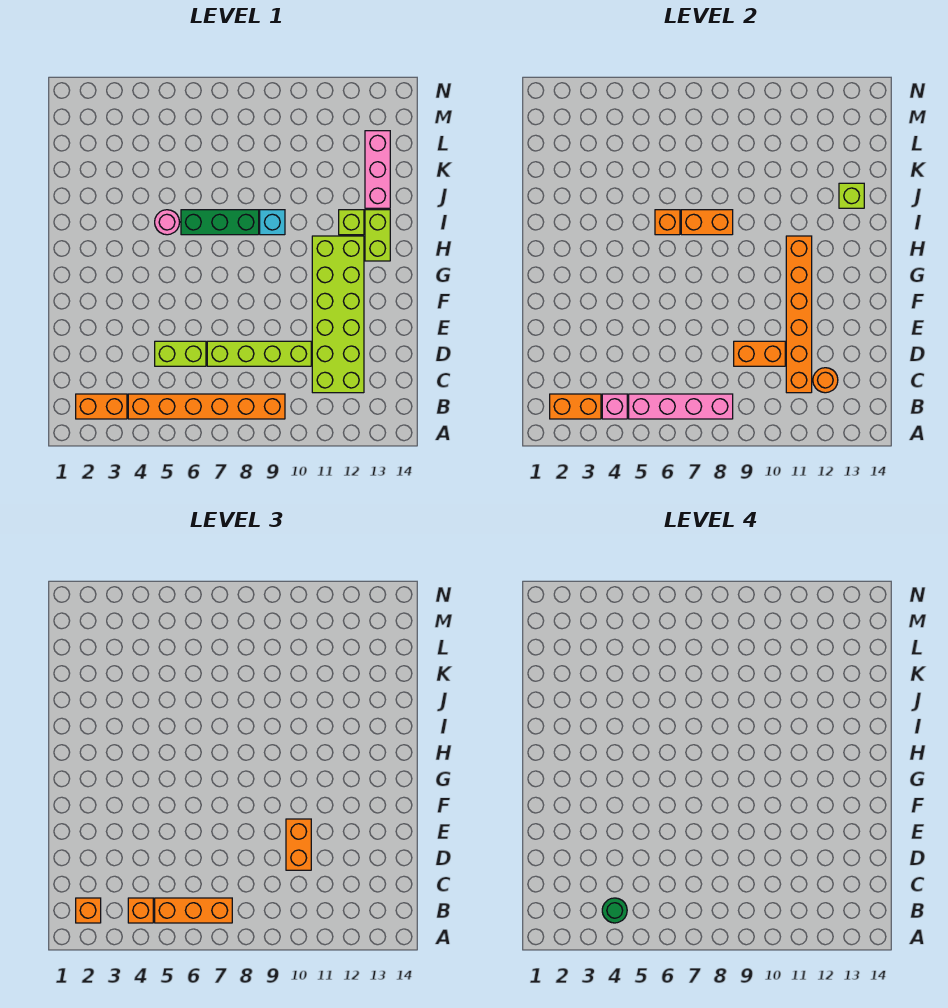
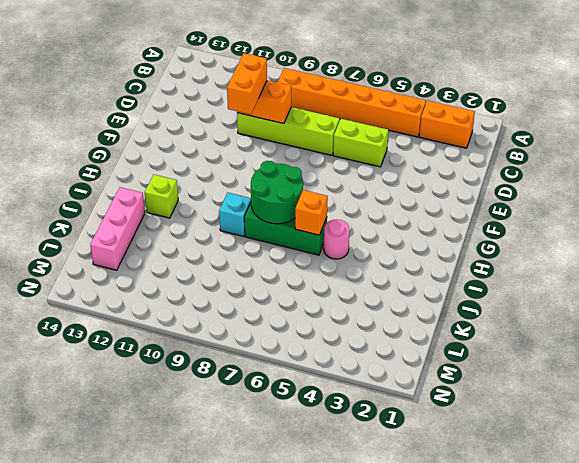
green 2x2 round brick [251,161,303,224] -> orange 1x2 brick [681,210,733,235]
none -> lime 2x6 brick [312,236,364,393]
none -> lime 1x2 brick [365,210,390,261]
none -> orange 1x2 brick [550,394,601,419]

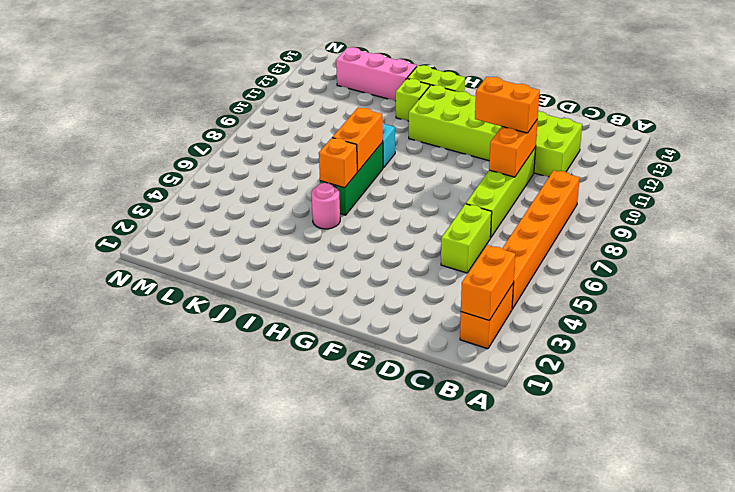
none -> pink 1x1 brick [602,394,627,419]
none -> pink 1x4 brick [629,394,733,419]
none -> orange 1x6 brick [786,236,812,393]

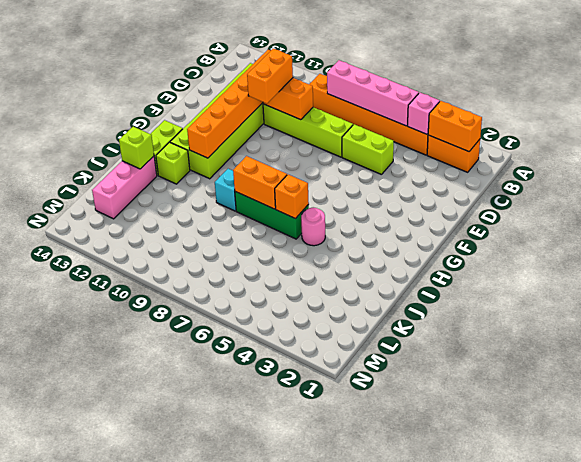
none -> orange 1x1 round brick [813,368,838,393]
none -> orange 1x1 brick [76,898,101,923]
none -> orange 1x1 brick [128,898,153,923]

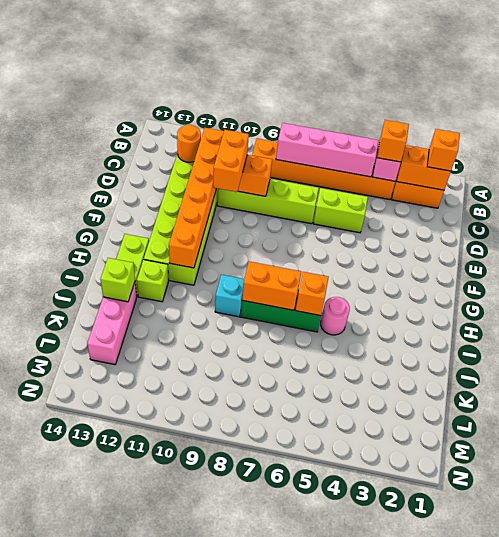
none -> orange 1x3 brick [155,898,232,923]
none -> green 1x1 round brick [602,898,627,923]

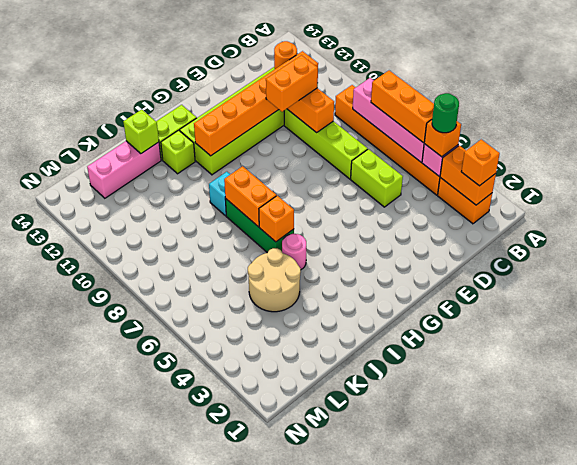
tan 2x2 round brick [248,248,301,312] -> none

